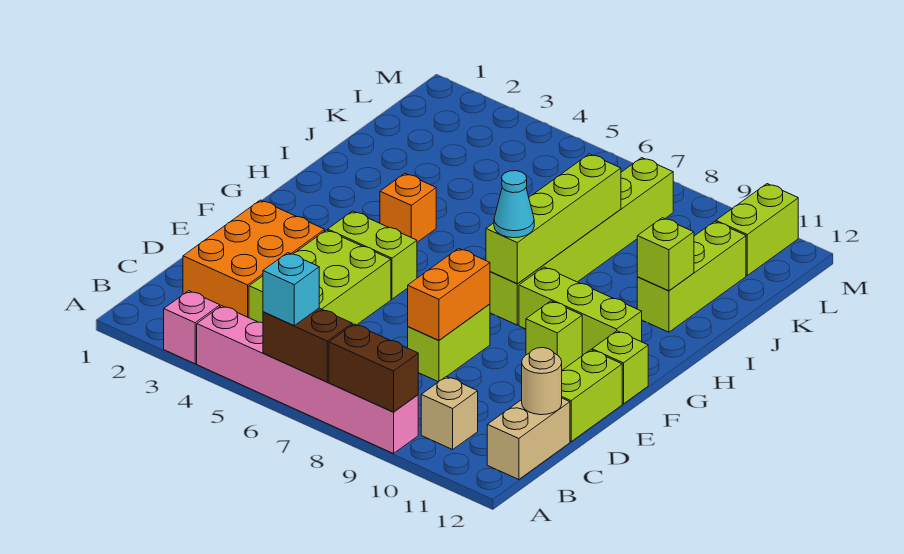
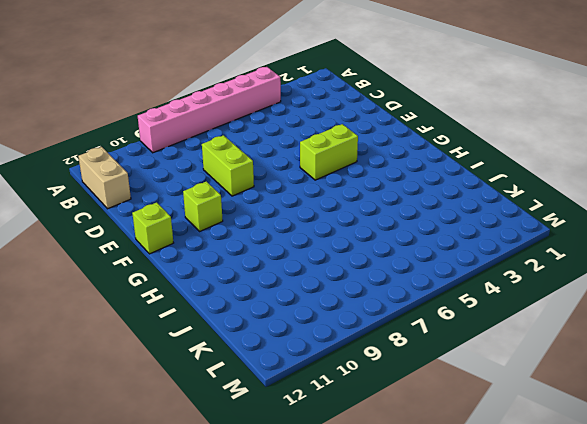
none -> pink 1x1 brick [164,291,220,364]
none -> tan 1x1 brick [421,377,478,449]
none -> orange 2x3 brick [183,200,325,318]

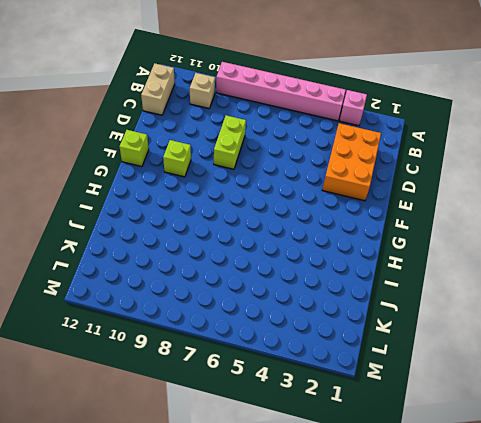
none -> lime 2x3 brick [249,230,391,325]
none -> lime 1x2 brick [562,350,622,442]
none -> lime 1x2 brick [328,211,417,299]

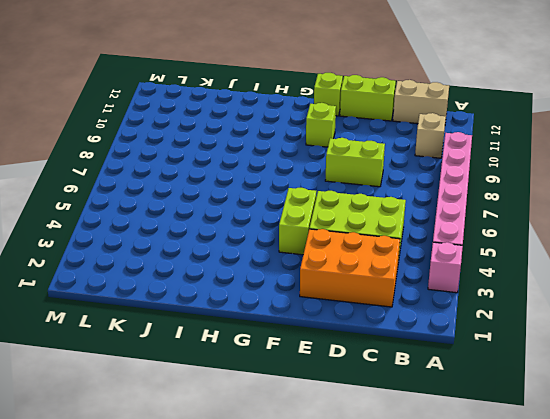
none -> lime 1x6 brick [490,158,673,325]
none -> lime 1x3 brick [519,267,642,355]
none -> orange 1x1 brick [380,174,436,242]

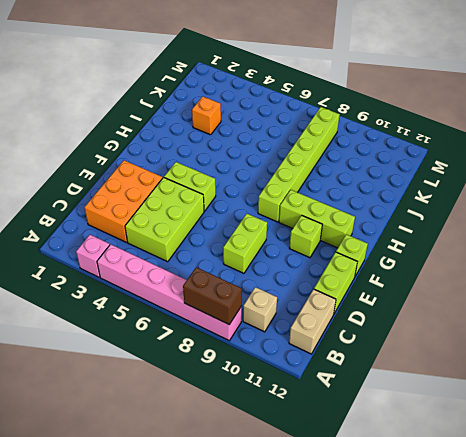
orange 1x1 brick [192,96,221,135] -> orange 1x1 brick moved to [380,174,436,242]
none -> lime 1x3 brick [637,221,746,332]
none -> lime 1x2 brick [716,184,798,275]
none -> brown 1x2 brick [263,308,352,382]

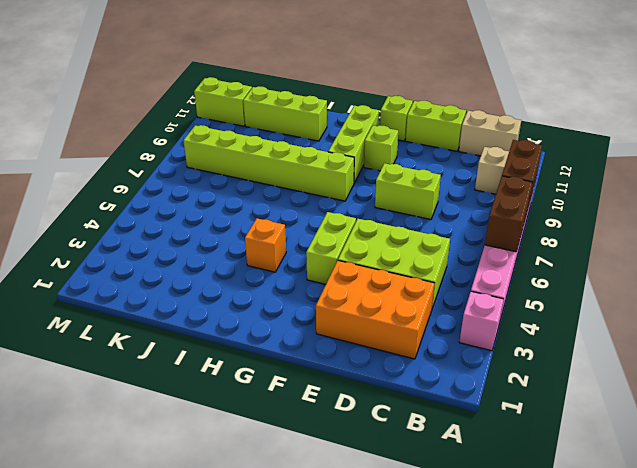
none -> tan 1x1 round brick [522,348,562,415]
none -> orange 1x2 brick [408,248,490,340]
none -> lime 1x4 brick [486,154,621,284]

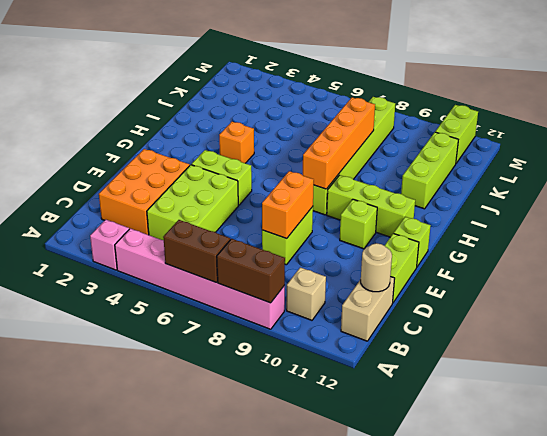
orange 1x4 brick [303,97,375,189] -> lime 1x4 brick [486,154,621,284]
none -> lime 1x1 brick [637,218,694,291]
none -> cyan 1x1 brick [263,253,319,326]
none -> cyan 1x1 cone [494,171,534,238]

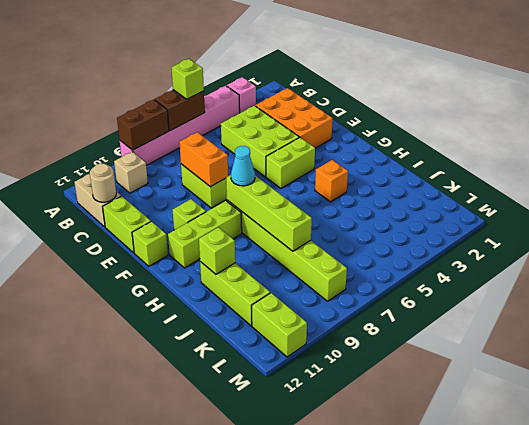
lime 1x1 brick [171,59,204,99] -> cyan 1x1 brick [263,253,319,326]

